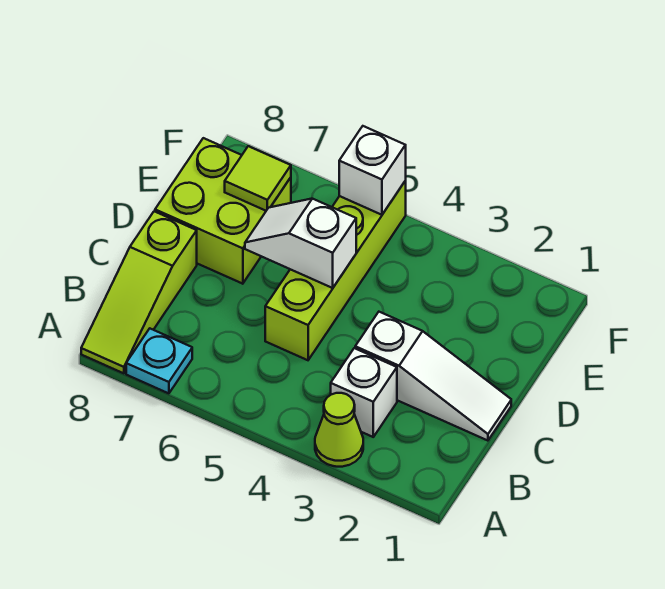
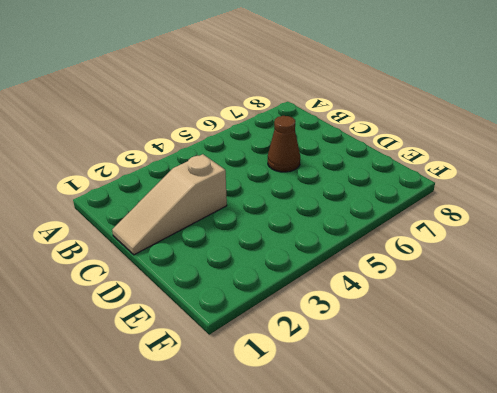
tan 1x3 slope [112,154,227,255] -> white 1x3 slope [355,312,511,441]
brown 1x1 cone [268,116,300,172] -> none
none -> lime 1x1 cone [315,393,363,467]
none -> cyan 1x1 plate [126,329,192,393]

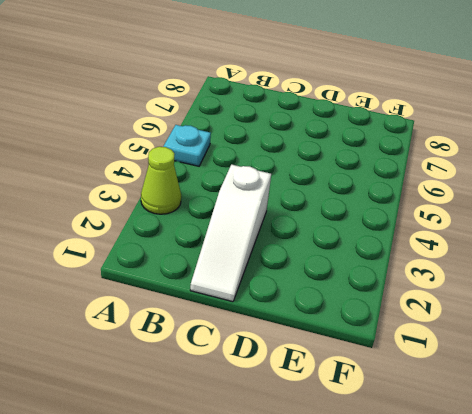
cyan 1x1 plate [163,125,211,166] -> cyan 1x1 plate moved to [126,329,192,393]
none -> lime 1x3 slope [81,211,197,373]
none -> white 1x1 brick [331,348,397,437]

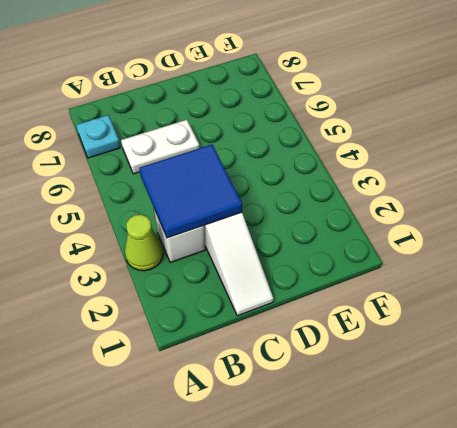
blue 2x2 tile [139,145,242,238] -> none
white 1x2 plate [121,120,199,174] -> none
none -> lime 1x3 slope [81,211,197,373]
none -> lime 1x4 brick [265,181,406,360]

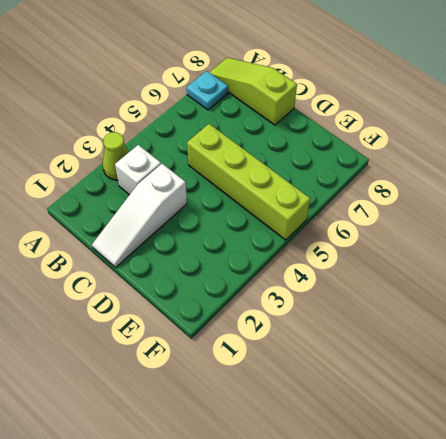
none -> lime 2x2 brick [155,138,291,284]
none -> white 1x2 slope [245,199,356,288]

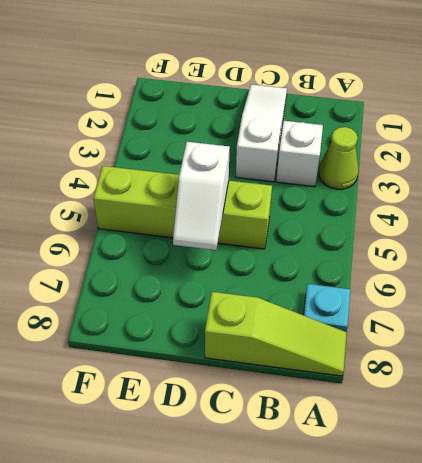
none -> lime 2x2 brick [155,138,291,284]
none -> lime 1x1 tile [225,146,291,211]

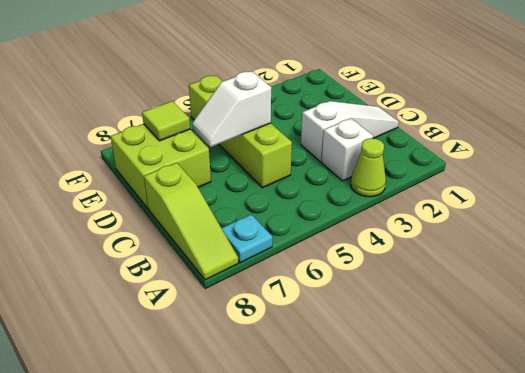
none -> white 1x1 brick [339,126,406,215]

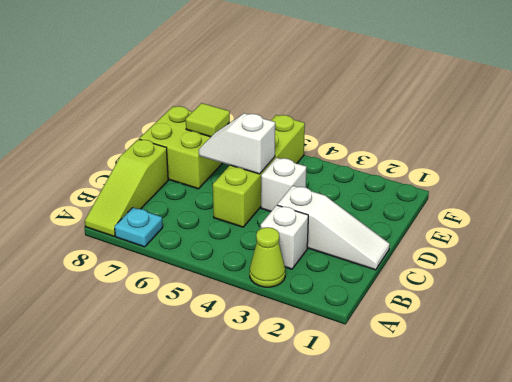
white 1x1 brick [261,158,306,212] -> white 1x1 brick moved to [339,126,406,215]

